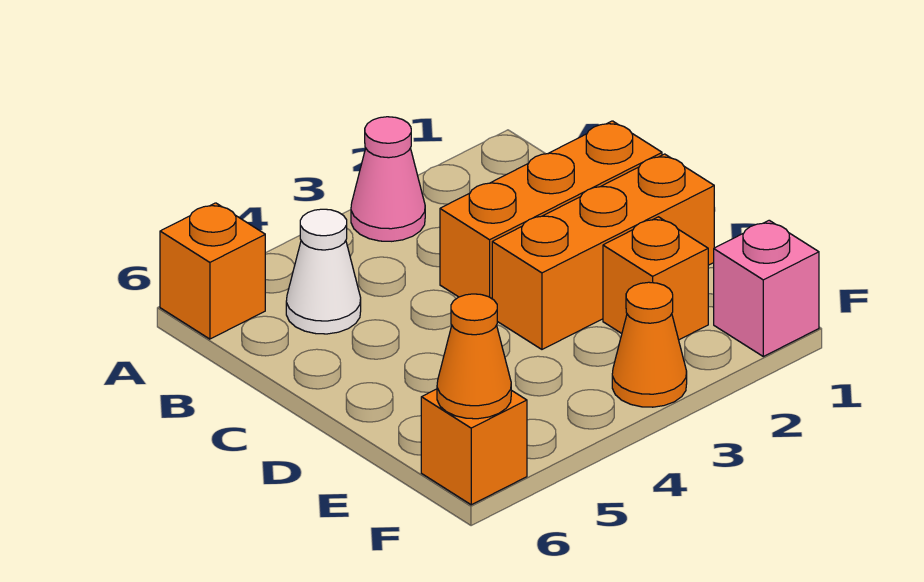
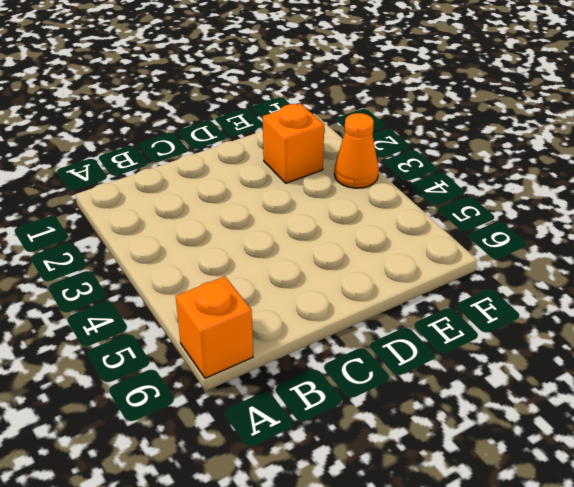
none -> pink 1x1 cone [351,117,425,241]
none -> white 1x1 cone [286,209,361,334]

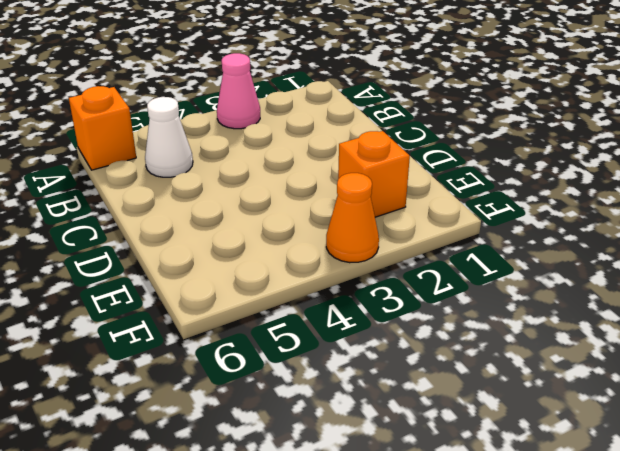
none -> orange 1x3 brick [440,121,662,299]
none -> orange 1x3 brick [492,154,714,349]

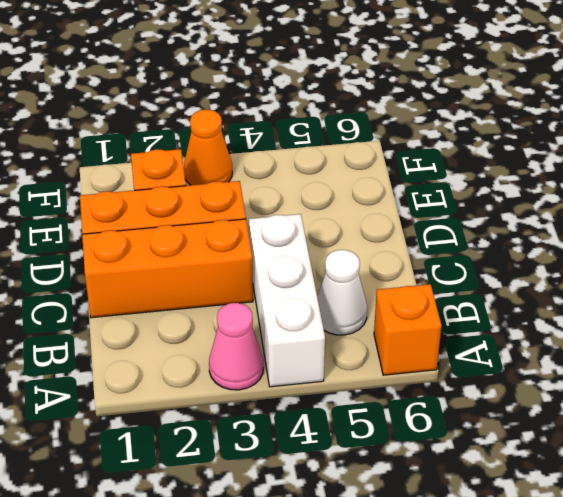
white 1x3 brick [249,214,325,387] -> none
none -> pink 1x1 brick [714,220,819,356]
none -> orange 1x1 brick [421,389,527,505]

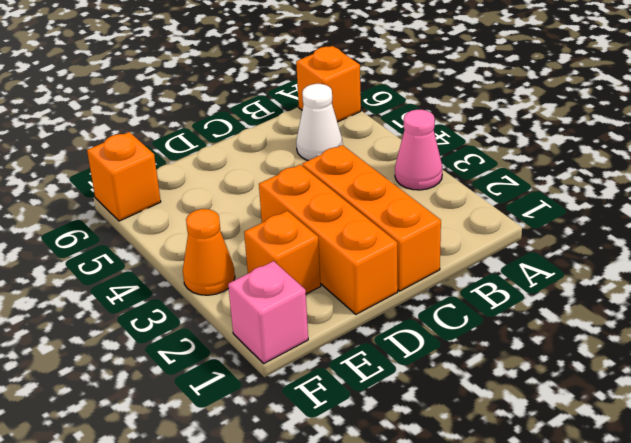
none -> orange 1x1 cone [437,294,511,419]

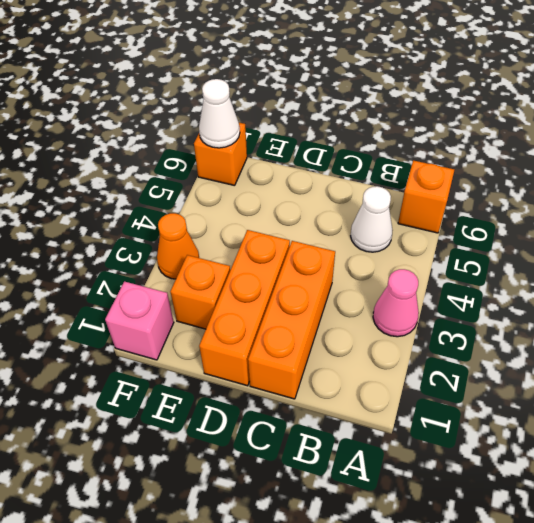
white 1x1 cone [199,79,240,148] -> orange 1x1 cone [437,294,511,419]

